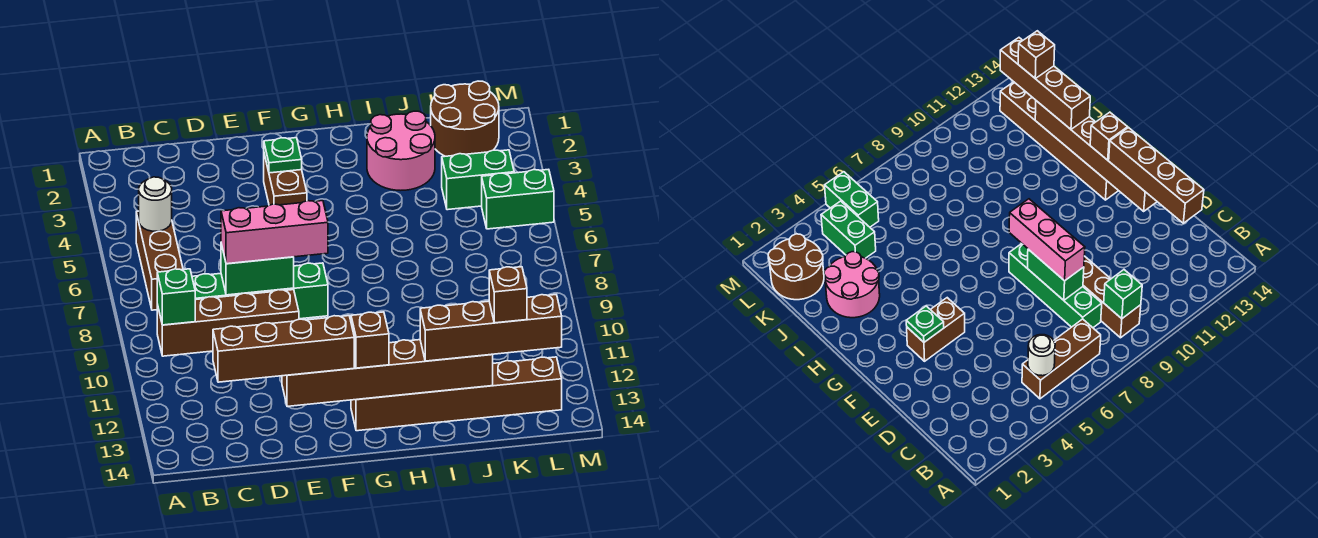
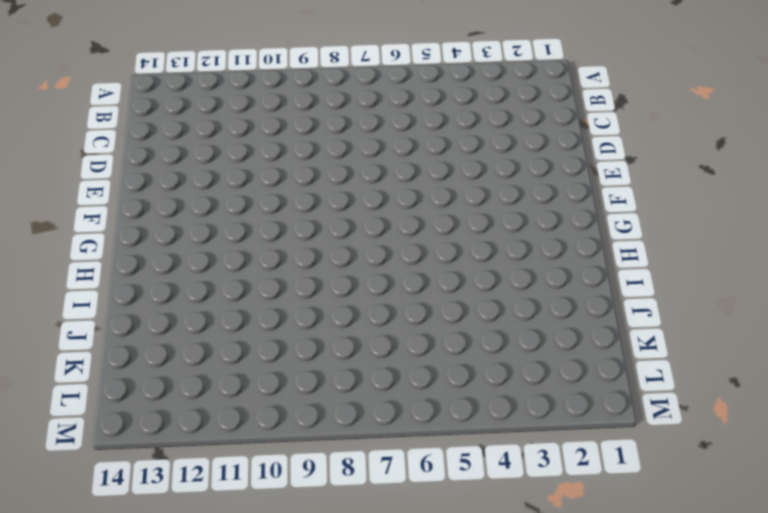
none -> brown 1x3 brick [136,211,183,310]
none -> brown 1x4 brick [157,290,299,356]
none -> green 1x4 brick [192,263,328,319]

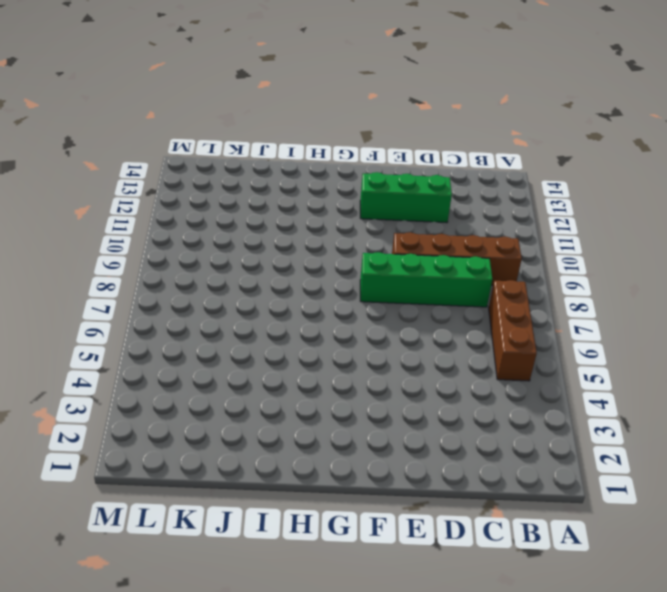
green 1x3 brick [360,172,452,223] -> none
none -> brown 1x2 brick [264,154,307,205]
none -> brown 1x6 brick [351,357,562,431]
none -> pink 2x2 round brick [367,111,435,190]

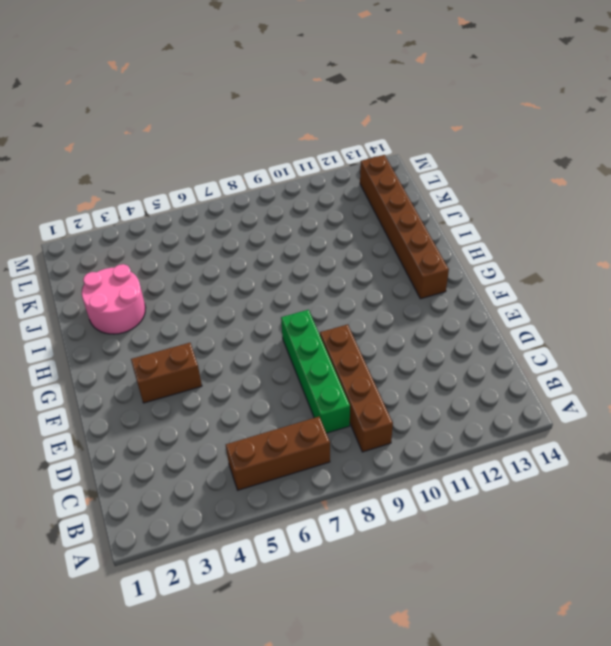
none -> brown 2x2 round brick [431,81,499,156]
none -> green 1x2 brick [442,150,514,210]
none -> green 1x2 brick [482,169,554,229]

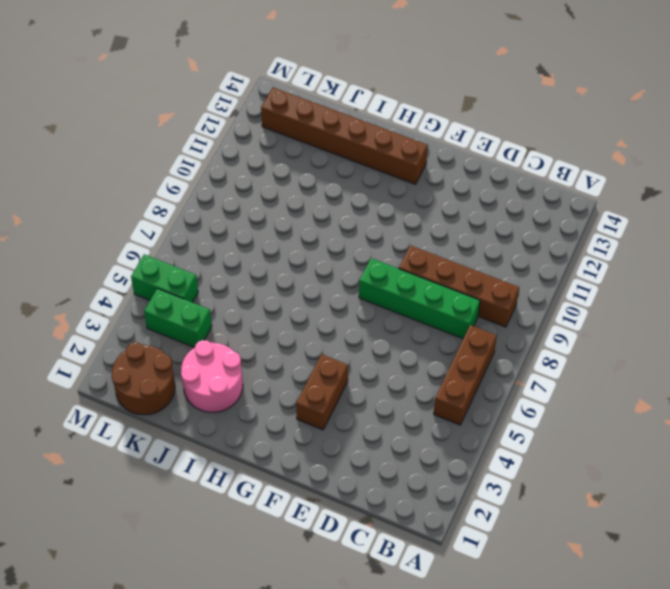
none -> white 1x1 round brick [139,177,172,231]
none -> green 1x1 brick [157,269,195,325]
none -> green 1x2 brick [221,244,294,295]

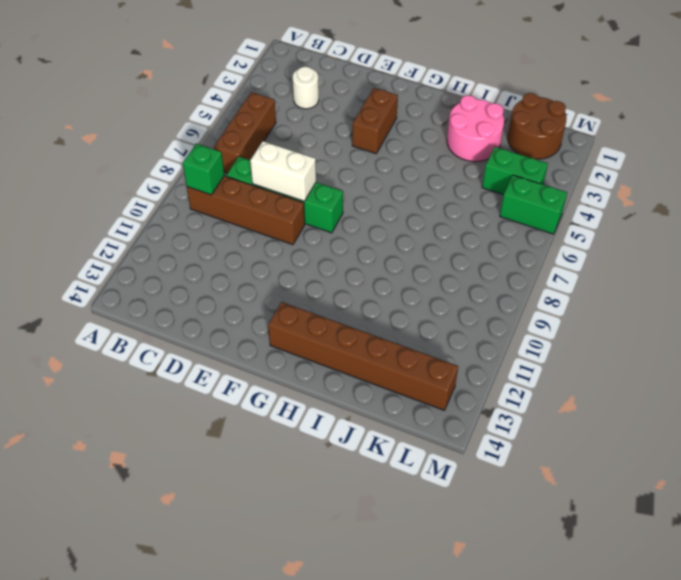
white 1x1 round brick [293,67,319,109] -> white 1x1 round brick moved to [139,177,172,231]
white 1x2 brick [250,141,316,201] -> green 1x2 brick [221,244,294,295]
none -> brown 1x6 brick [282,340,493,406]
none -> green 1x1 plate [264,138,302,173]
none -> brown 1x4 brick [213,316,354,382]

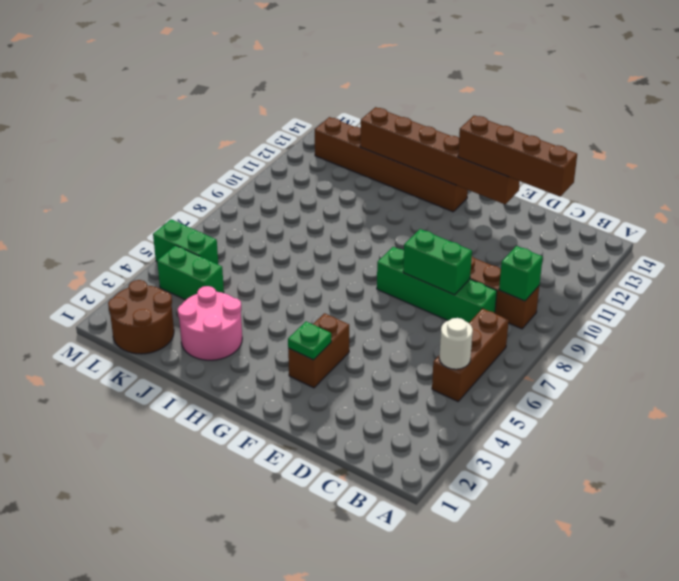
none -> pink 1x3 brick [221,201,328,264]
none -> brown 1x1 brick [351,312,389,368]
none -> brown 1x4 brick [420,295,562,361]

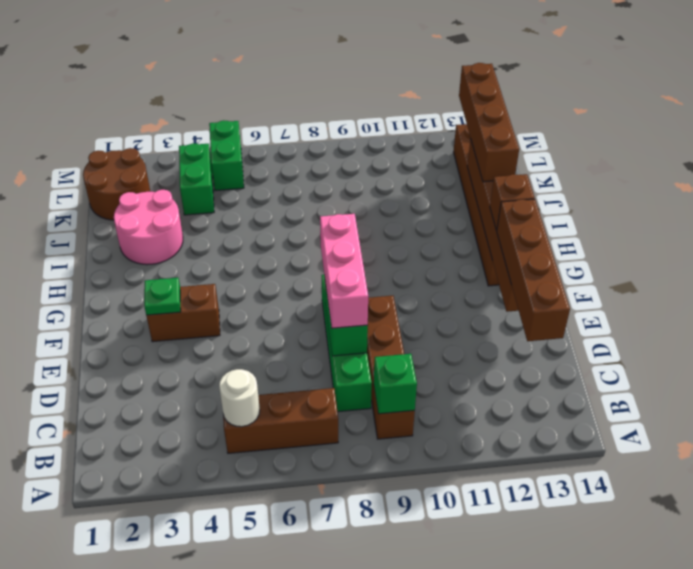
none -> brown 1x1 brick [489,267,527,323]

